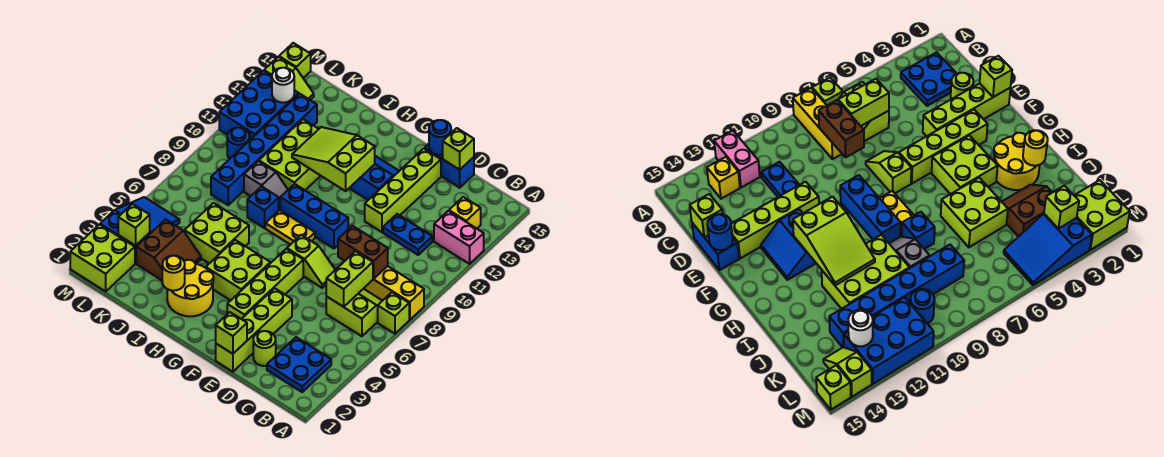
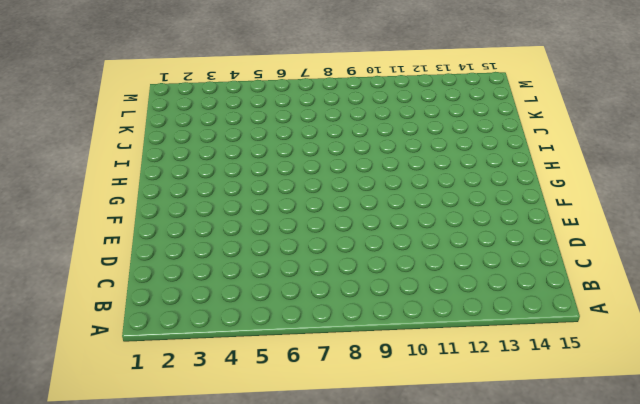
none -> lime 1x1 brick [378,292,409,334]
none -> yellow 1x3 brick [364,266,424,320]
none -> pink 1x2 brick [434,211,484,264]
none -> blue 2x2 plate [267,337,331,392]

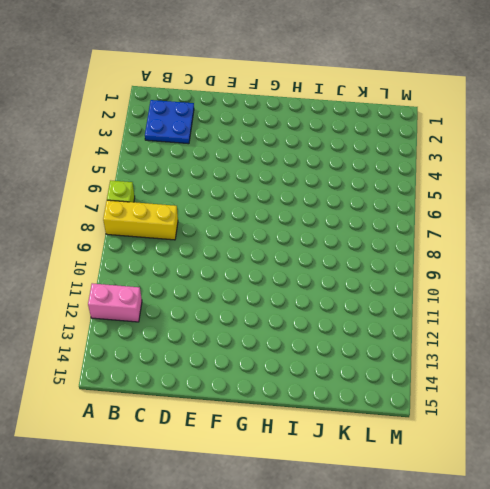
none -> lime 2x2 slope [326,289,382,336]
none -> yellow 1x1 brick [449,197,481,228]
none -> blue 1x2 plate [383,214,433,255]
none -> lime 1x1 round brick [253,331,276,366]

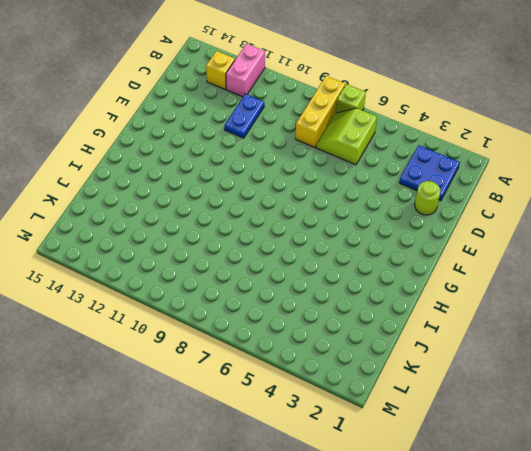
none -> blue 1x2 brick [424,144,474,188]
none -> lime 1x4 brick [216,288,292,372]
none -> lime 1x2 slope [287,235,335,288]
none -> lime 1x4 brick [365,149,441,232]

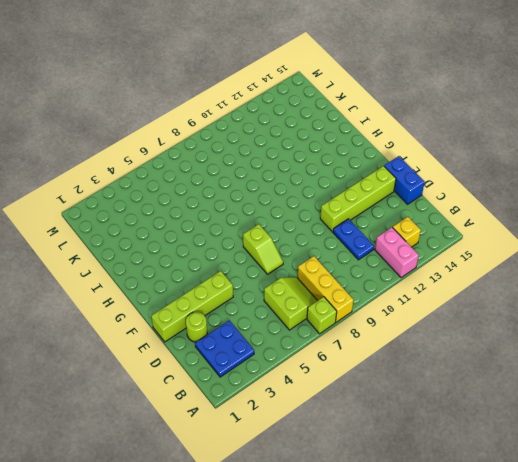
none -> lime 1x4 brick [227,249,303,319]
none -> blue 1x3 brick [280,184,348,248]
none -> blue 2x2 slope [350,156,399,200]
none -> lime 2x2 brick [206,240,270,300]

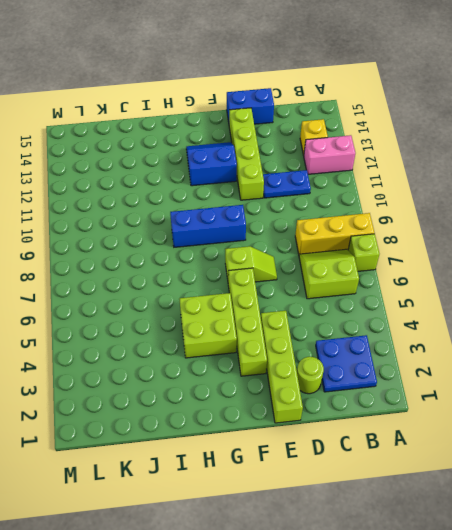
none -> yellow 1x2 plate [265,210,315,245]
none -> yellow 2x2 round brick [167,260,214,316]
none -> lime 2x2 brick [184,203,249,264]
none -> blue 1x1 brick [247,187,279,228]

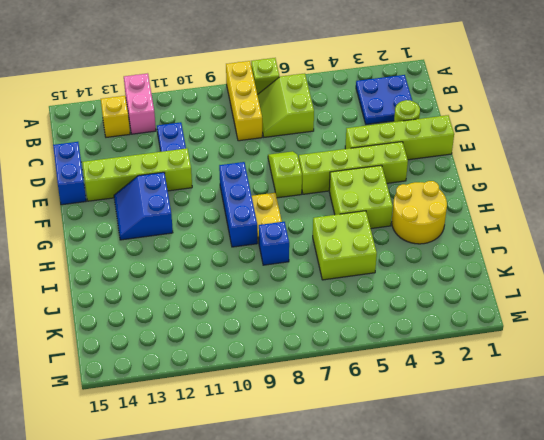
none -> grey 1x2 slope [244,161,288,210]
none -> lime 2x3 brick [259,119,320,190]
none -> brown 2x2 slope [136,219,201,280]
none -> blue 1x6 brick [211,94,317,205]

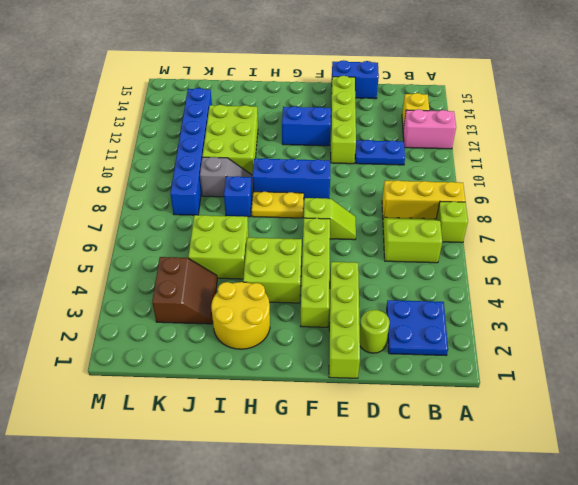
none -> lime 2x2 brick [70,225,135,291]
none -> blue 2x3 slope [100,197,180,264]
none -> blue 1x1 round brick [227,128,250,159]
none -> blue 2x3 brick [219,71,299,140]

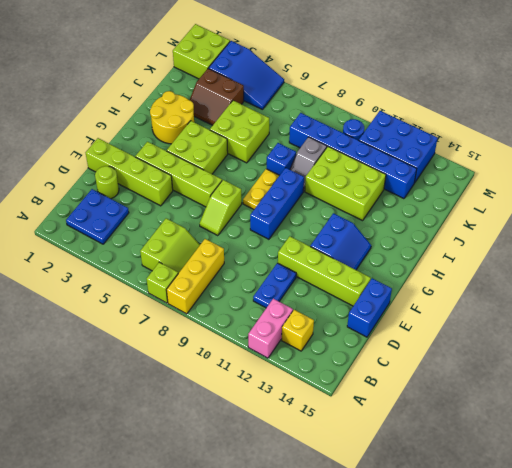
none -> lime 1x2 slope [264,57,314,100]
none -> lime 1x1 brick [279,43,311,78]
none -> lime 1x2 brick [326,251,373,307]
none -> brown 1x2 brick [338,226,388,279]

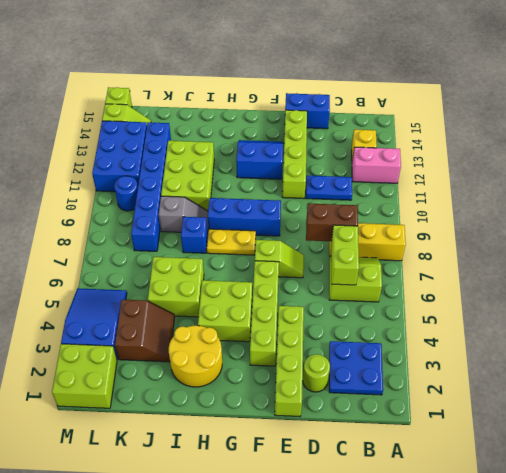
none -> lime 1x1 brick [378,292,409,334]
none -> lime 1x1 brick [443,128,474,170]
none -> lime 1x1 brick [216,312,247,354]
none -> blue 1x1 round brick [429,120,451,155]

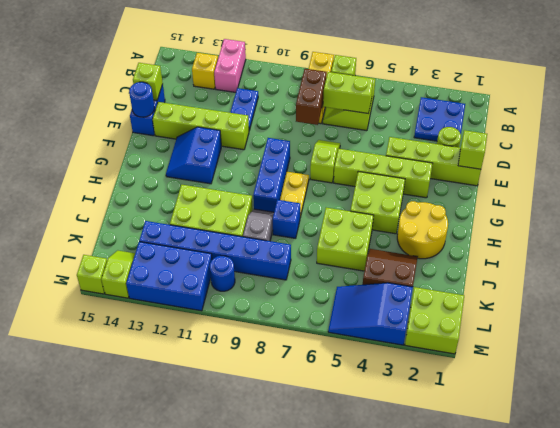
none -> lime 2x3 slope [292,127,375,191]
none -> yellow 1x1 round brick [162,256,185,291]
none -> lime 1x1 brick [118,204,150,246]
none -> white 1x1 round brick [272,68,294,103]

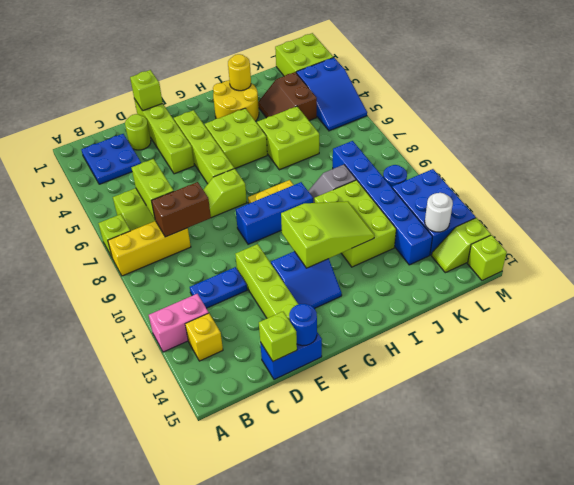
none -> blue 1x1 brick [247,187,279,228]
none -> lime 1x1 brick [118,204,150,246]

